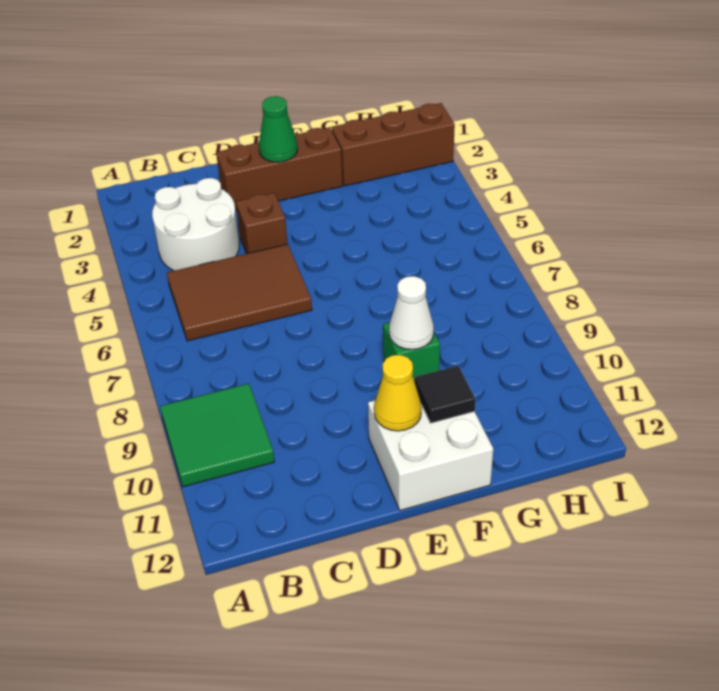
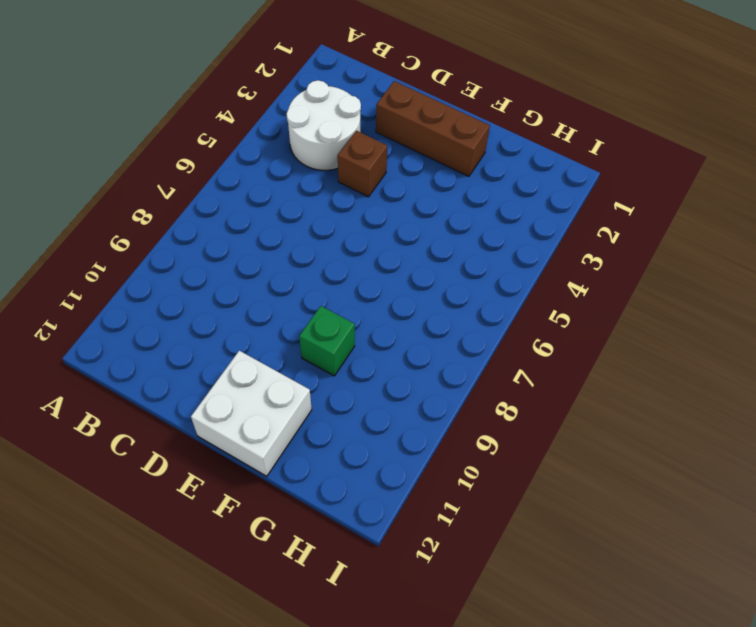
none -> green 2x2 tile [160,384,274,487]
none -> brown 2x3 tile [167,244,312,341]
none -> brown 1x3 brick [332,103,455,186]

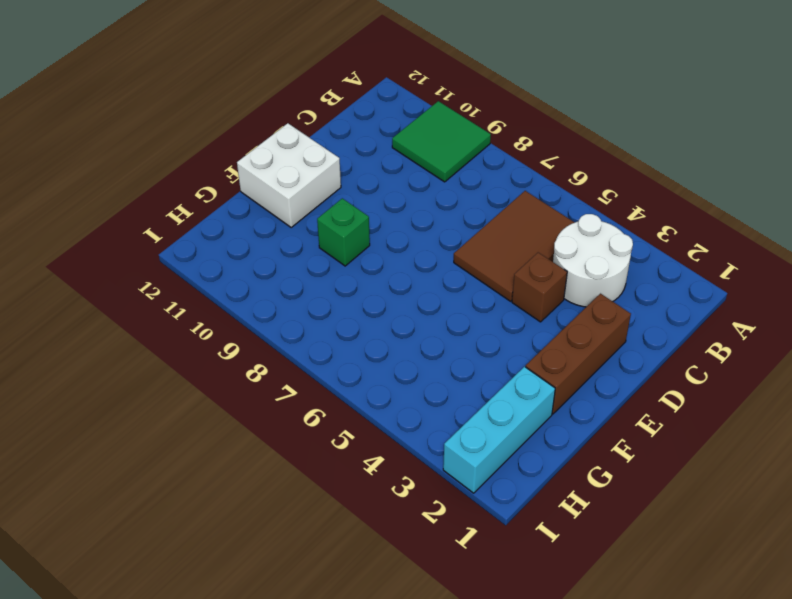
cyan 1x3 brick [443,367,555,493] -> brown 1x3 brick [332,103,455,186]
none -> green 1x1 cone [259,96,298,162]
none -> yellow 1x1 cone [374,355,422,431]
none -> white 1x1 cone [389,276,434,350]

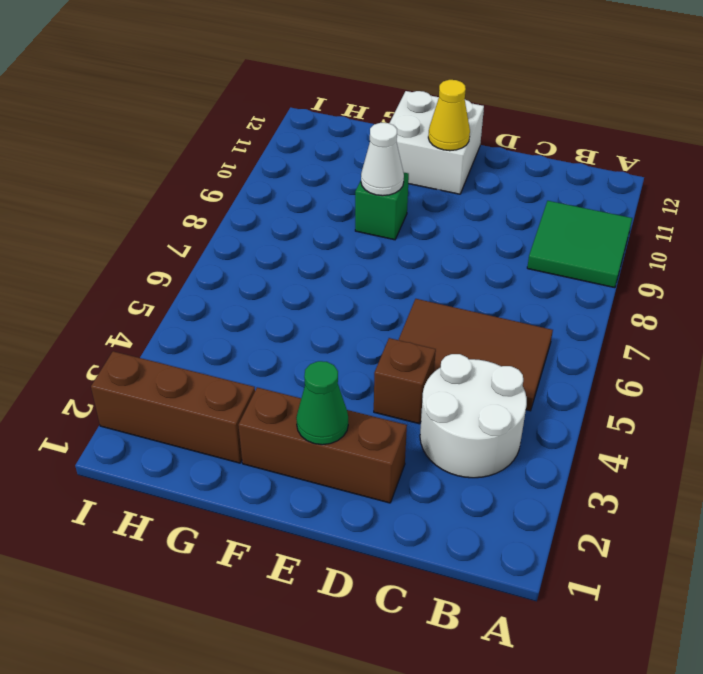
none -> black 1x1 tile [414,366,476,423]

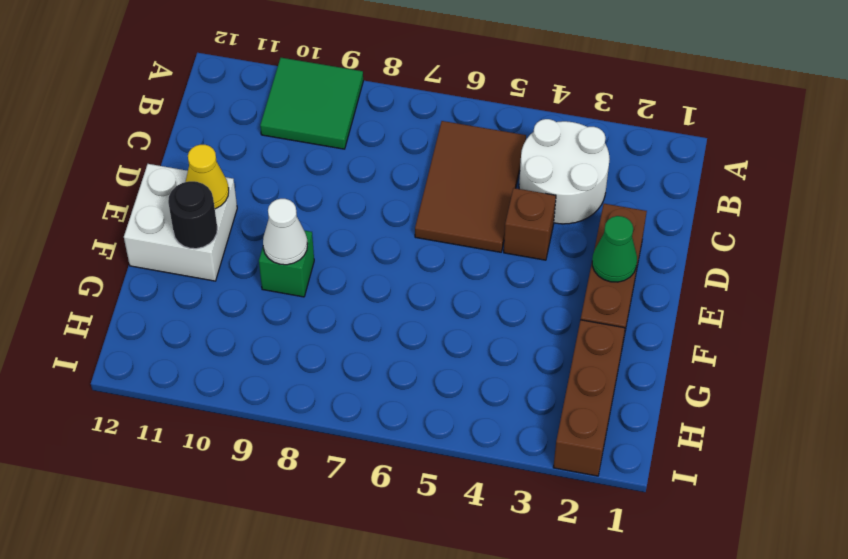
black 1x1 round brick [168,181,217,249] -> black 1x1 tile [414,366,476,423]

